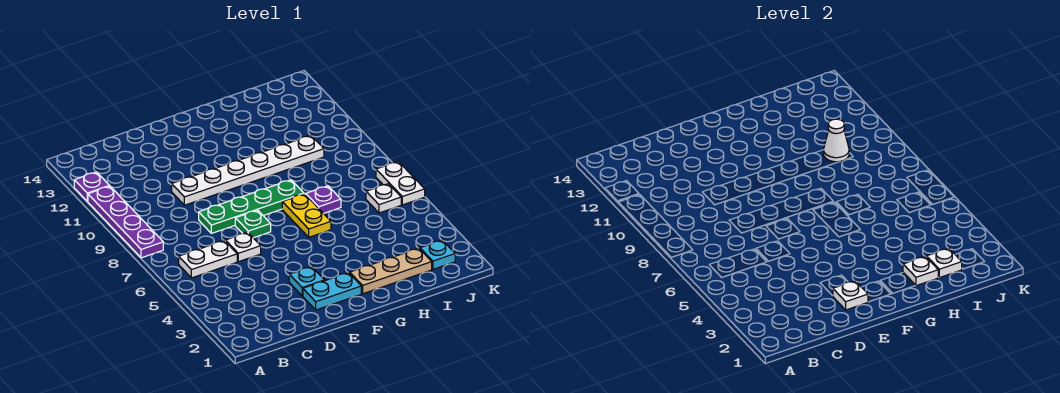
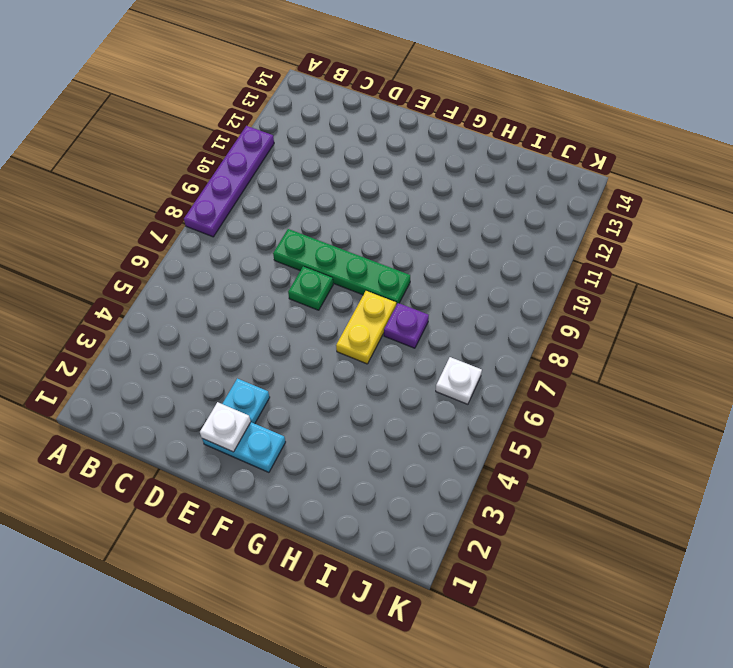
none -> purple 1x1 plate [74,172,109,201]
none -> white 1x2 plate [179,241,237,278]
none -> white 1x1 plate [225,232,261,262]

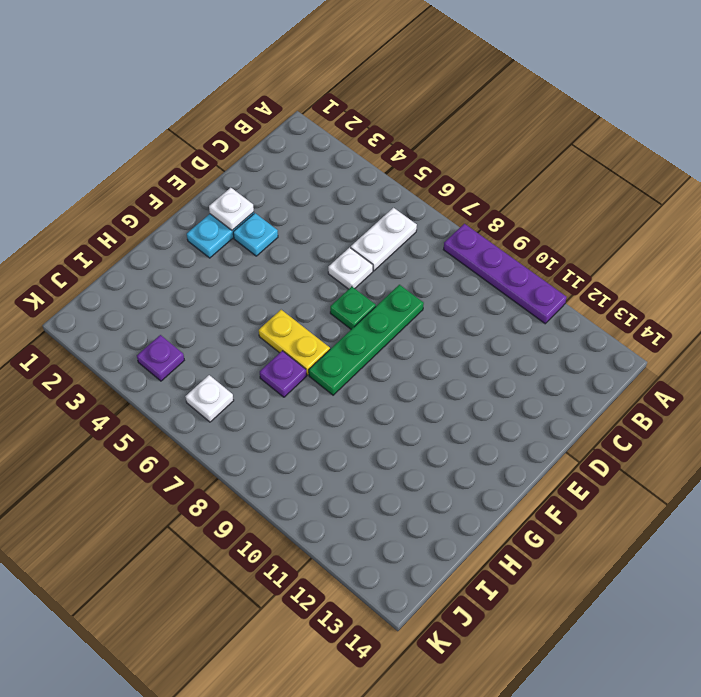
purple 1x1 plate [137,335,184,381] -> purple 1x1 plate moved to [74,172,109,201]
none -> white 1x6 plate [172,135,324,205]
none -> tan 1x3 plate [350,248,432,294]
none -> cyan 1x1 plate [420,240,455,269]

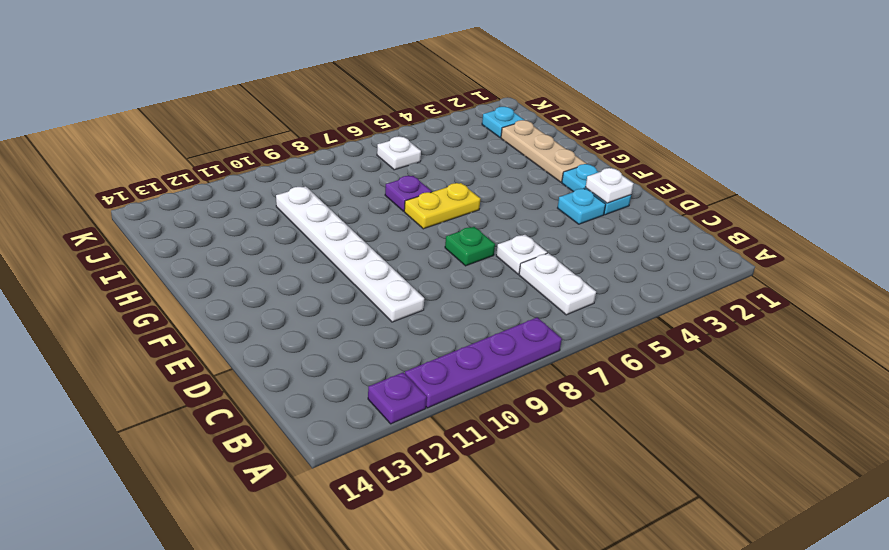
none -> green 1x4 plate [199,180,304,233]
none -> white 1x2 plate [376,161,425,205]
none -> white 1x1 plate [903,256,938,286]

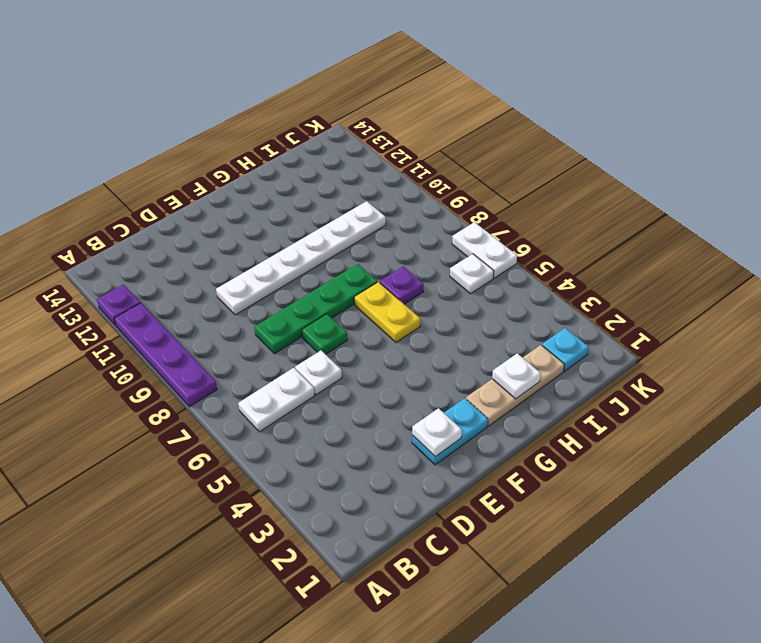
none -> cyan 1x1 plate [289,267,325,296]
none -> white 1x1 plate [927,248,962,278]
none -> white 1x1 cone [824,119,849,162]

